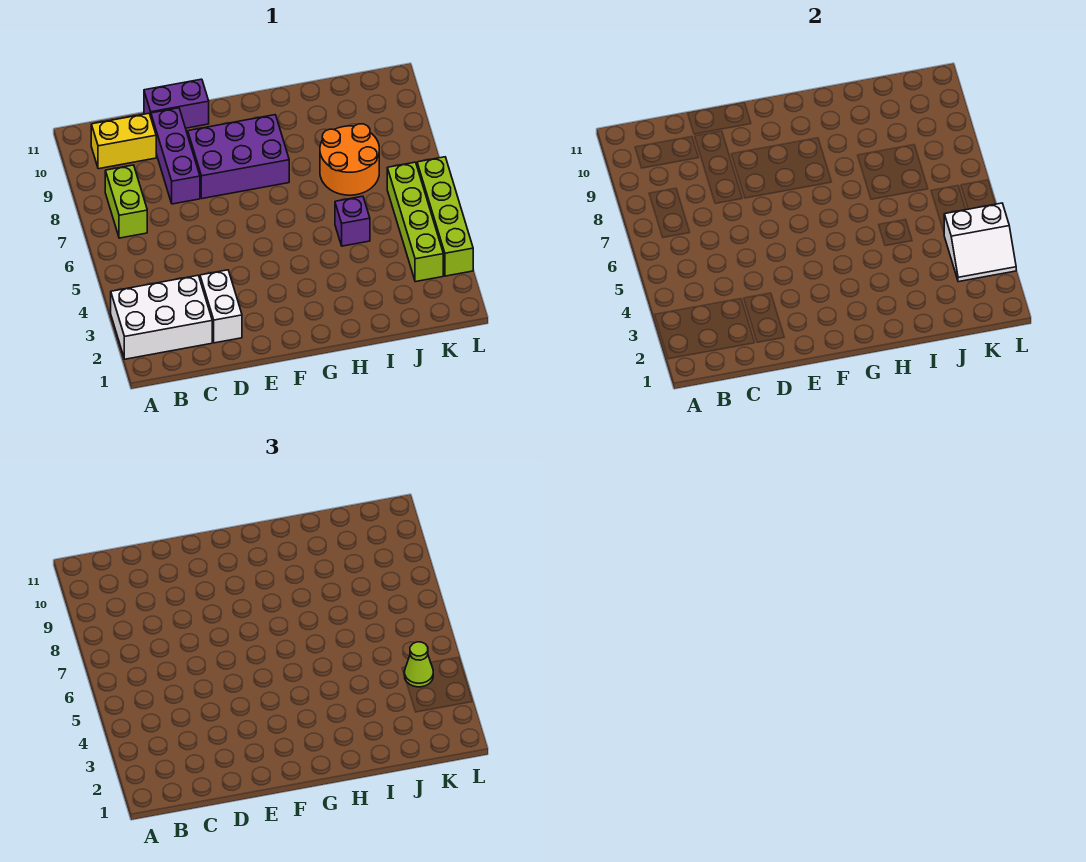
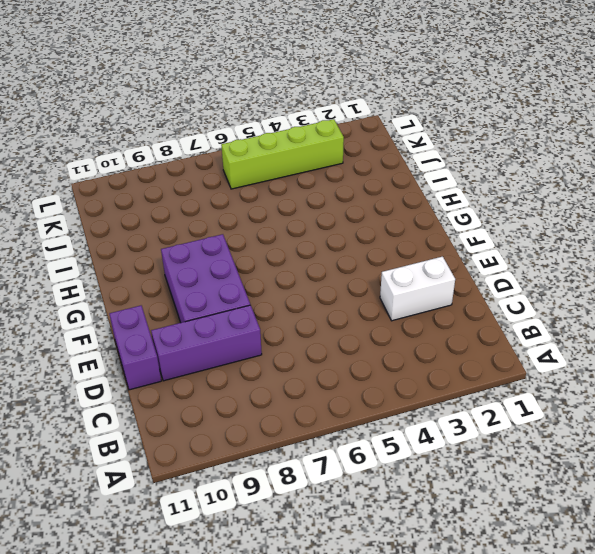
none -> white 2x3 brick [111,276,212,359]
none -> lime 1x2 brick [105,165,147,238]
none -> yellow 1x2 brick [91,113,156,169]

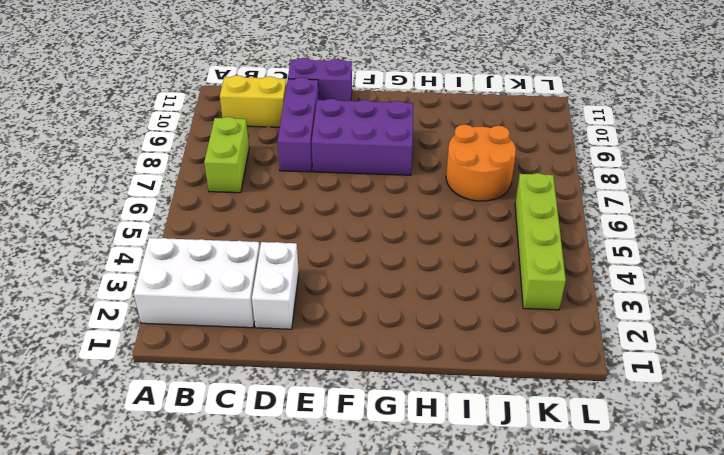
none -> purple 1x1 brick [335,196,370,246]
none -> lime 1x4 brick [417,157,473,276]
none -> white 2x2 slope [944,203,1016,282]

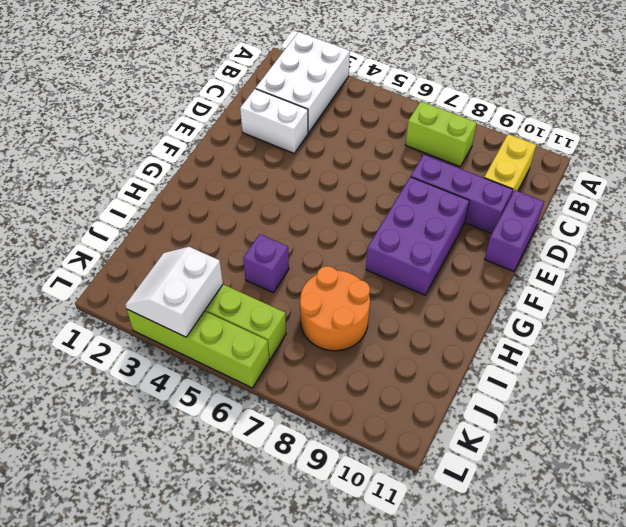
none -> lime 1x1 cone [404,642,433,687]

